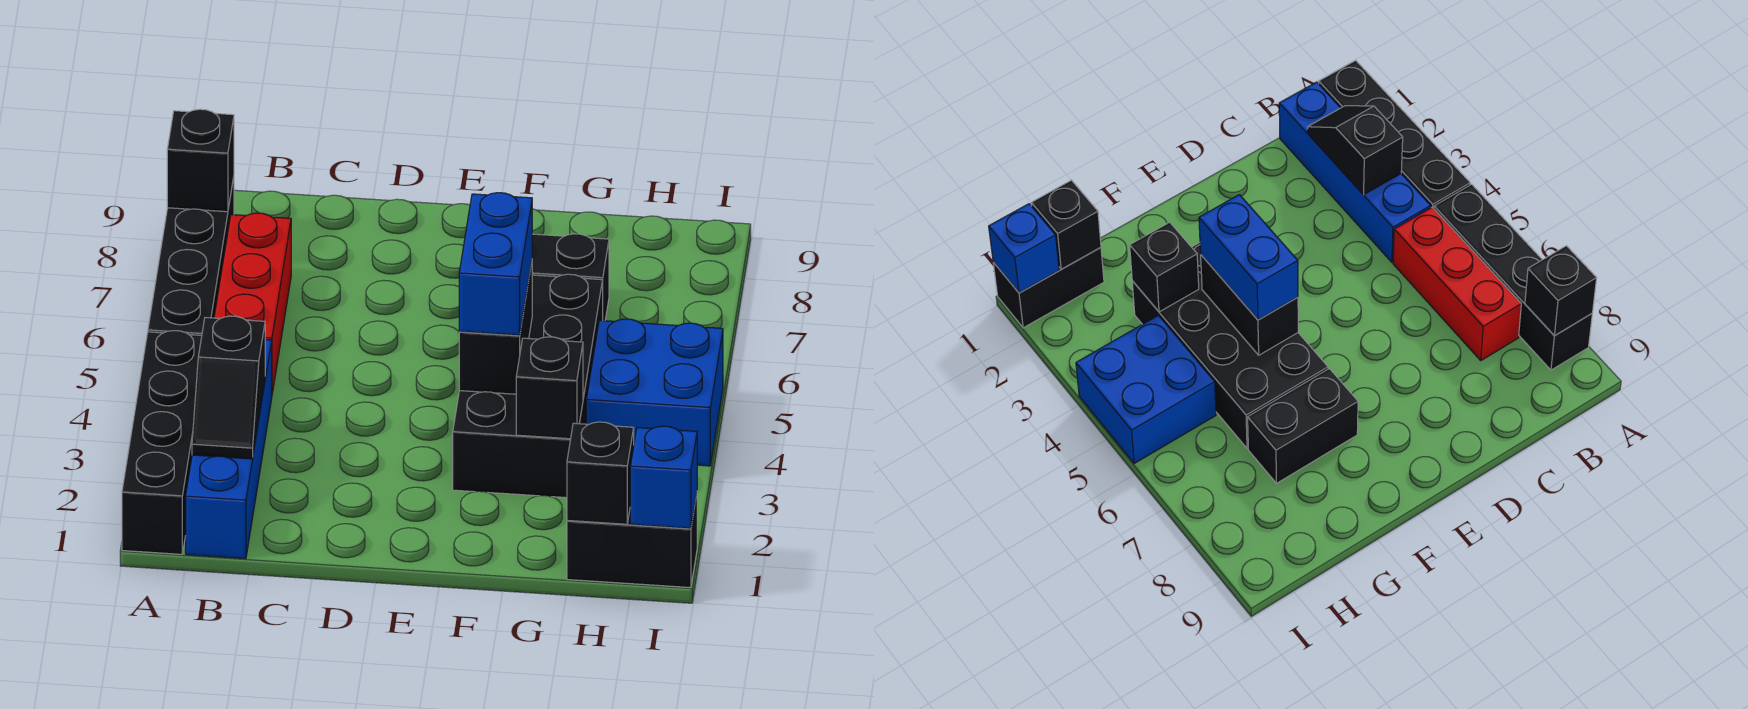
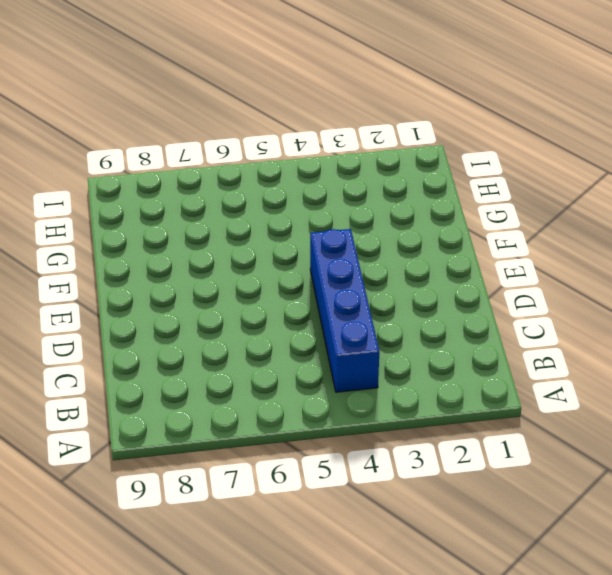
blue 1x4 brick [310,229,379,392] -> blue 1x4 brick turned to [186,340,272,559]
none -> black 1x4 brick [122,331,202,554]
none -> black 1x4 brick [148,177,234,335]
none -> red 1x3 brick [214,213,291,393]

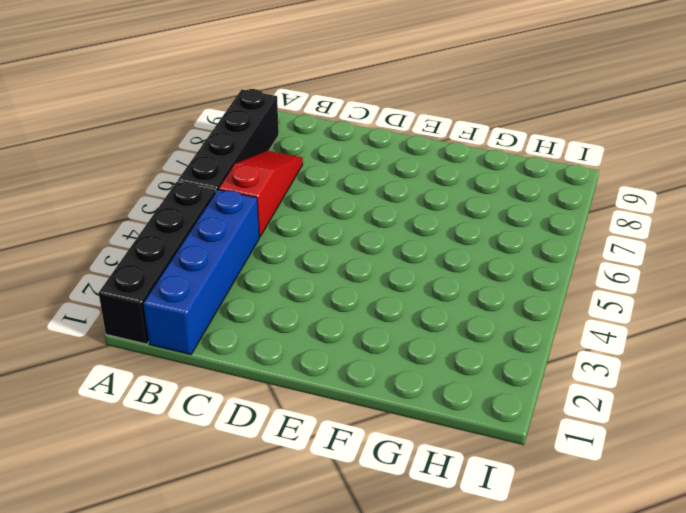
red 1x3 slope [219,150,303,237] -> red 1x3 brick [214,213,291,393]
none -> black 2x4 brick [453,274,603,498]
none -> black 1x2 brick [532,234,609,321]
none -> black 1x2 brick [567,494,697,588]

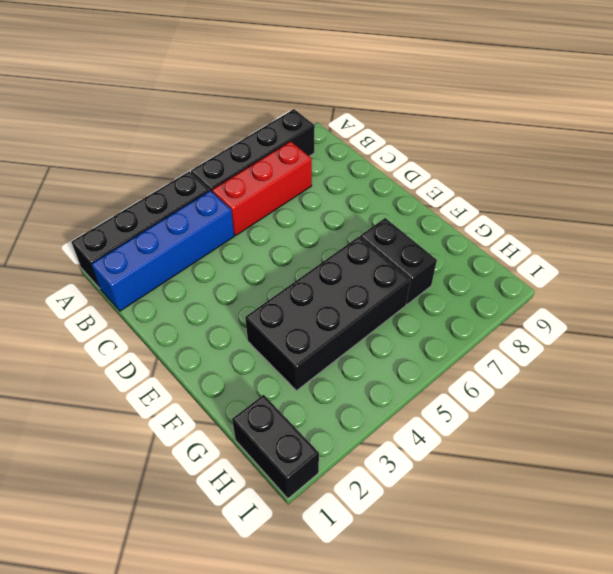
none -> blue 2x2 brick [586,319,723,466]
none -> black 1x1 brick [167,109,234,212]
none -> black 1x2 slope [192,316,265,459]

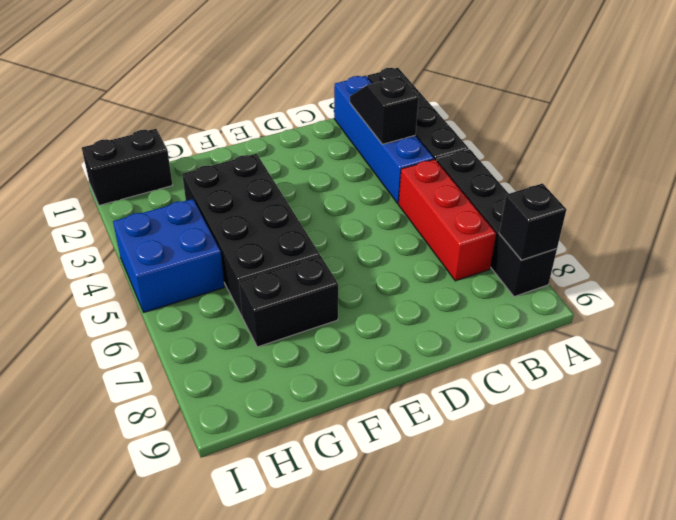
none -> black 1x2 brick [459,263,532,394]
none -> black 1x1 brick [516,337,583,439]
none -> black 1x1 brick [567,422,634,524]

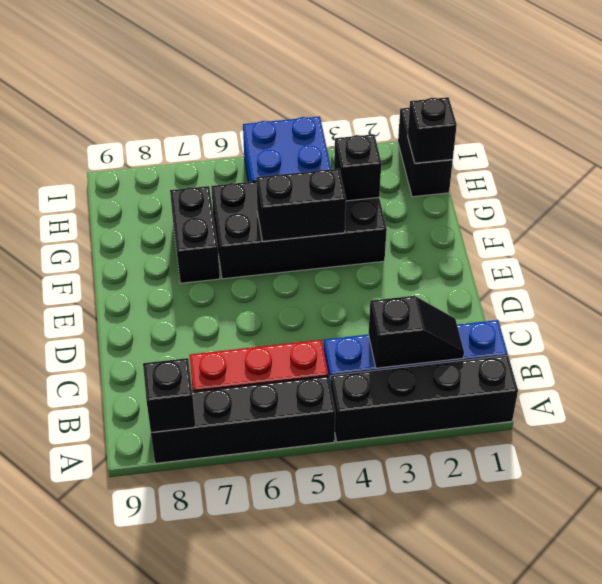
none -> blue 1x1 brick [630,426,697,528]
none -> blue 1x2 brick [459,193,532,335]

